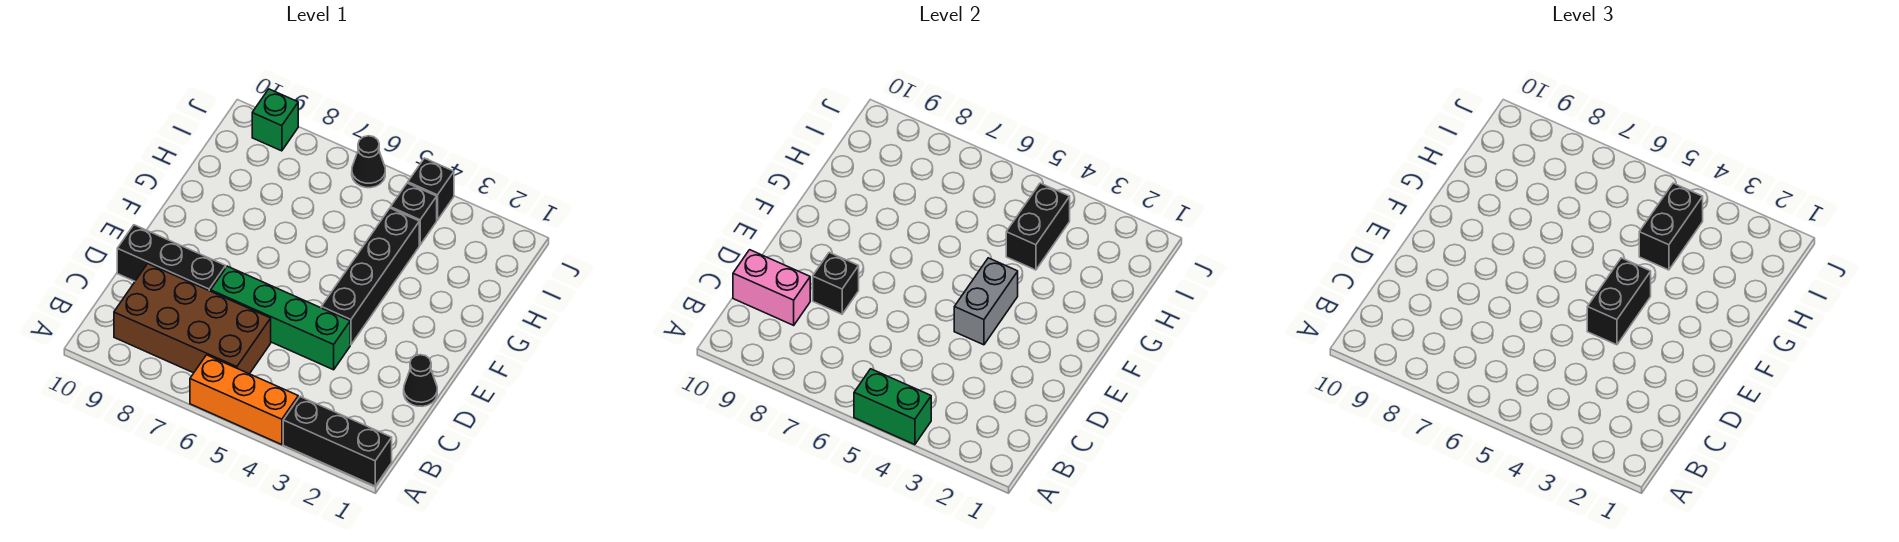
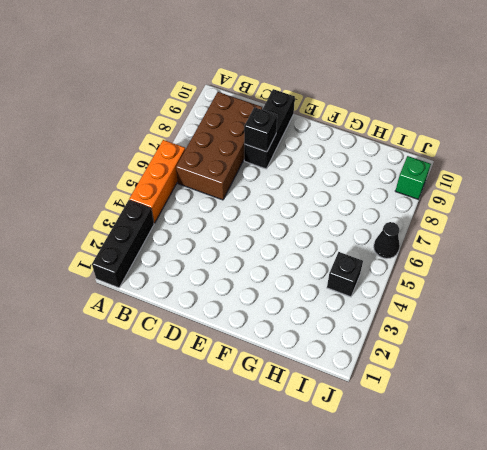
none -> black 1x1 cone [404,355,437,407]
none -> green 1x4 brick [211,266,350,370]
none -> black 1x4 brick [321,208,419,345]

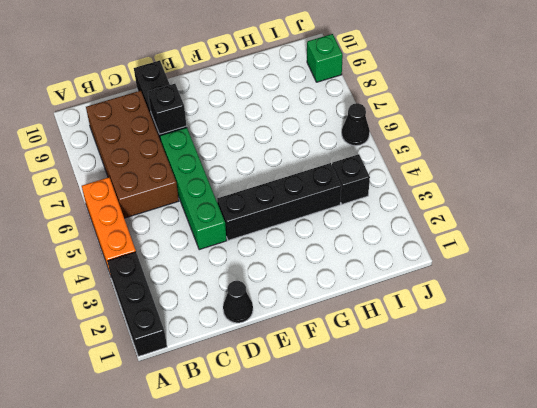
none -> black 1x1 brick [408,158,454,220]
none -> green 1x2 brick [854,369,931,445]
none -> pink 1x2 brick [733,250,810,325]

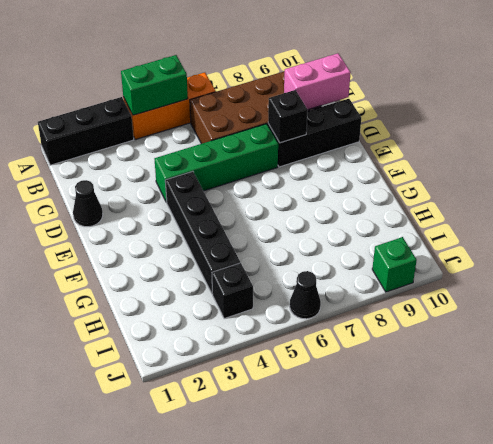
none -> black 1x1 brick [408,158,454,220]
none -> grey 1x2 brick [954,258,1018,345]
none -> black 1x2 brick [1006,183,1070,270]

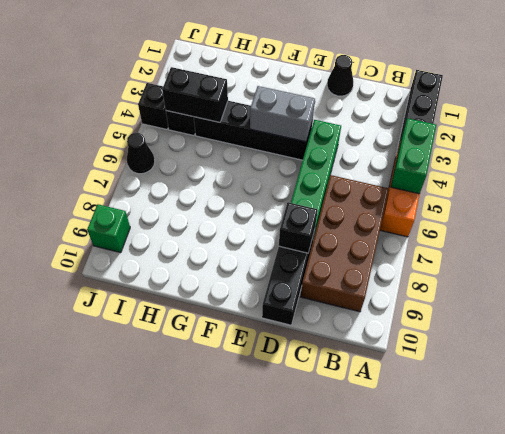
none -> pink 1x2 brick [733,250,810,325]
none -> black 1x2 brick [1587,258,1651,345]
none -> black 1x2 brick [1639,183,1703,270]

